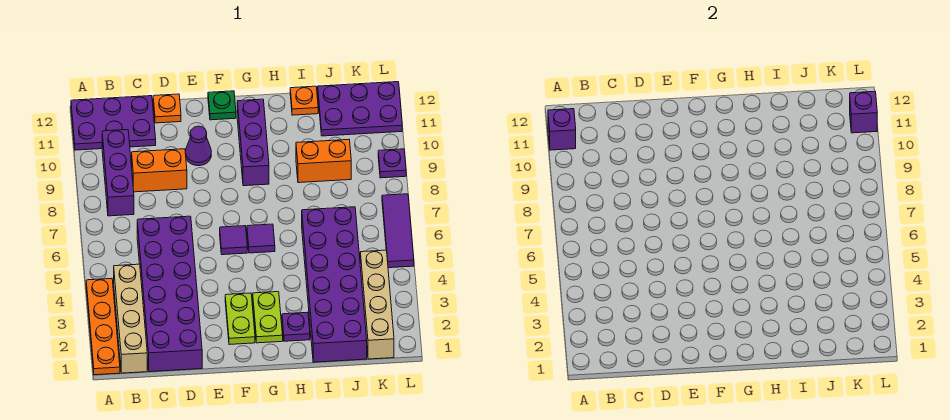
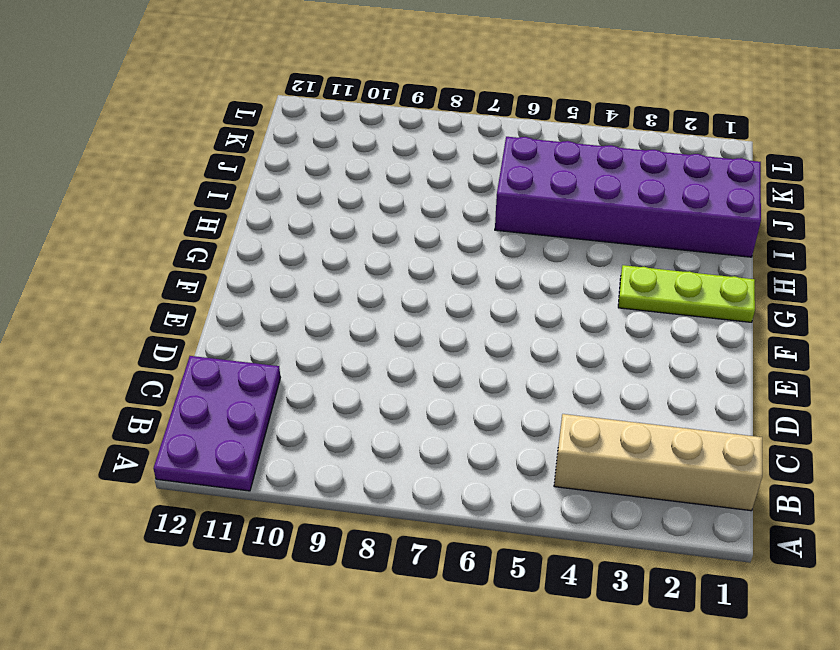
lime 1x3 plate [618,265,755,322] -> lime 1x2 plate [253,292,283,343]
none -> orange 1x4 plate [86,278,120,375]
none -> purple 1x3 brick [102,130,134,216]
none -> purple 2x6 brick [137,216,202,372]

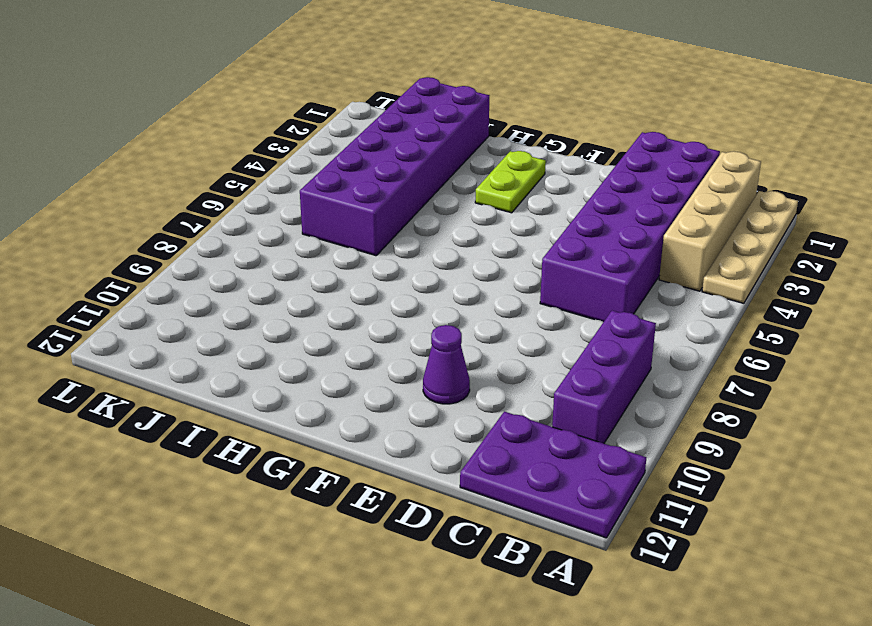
tan 1x4 plate [702,191,798,303] -> orange 1x4 plate [86,278,120,375]
none -> orange 1x2 brick [132,149,187,192]
none -> orange 1x1 plate [153,94,181,123]
none -> lime 1x2 plate [225,293,255,345]

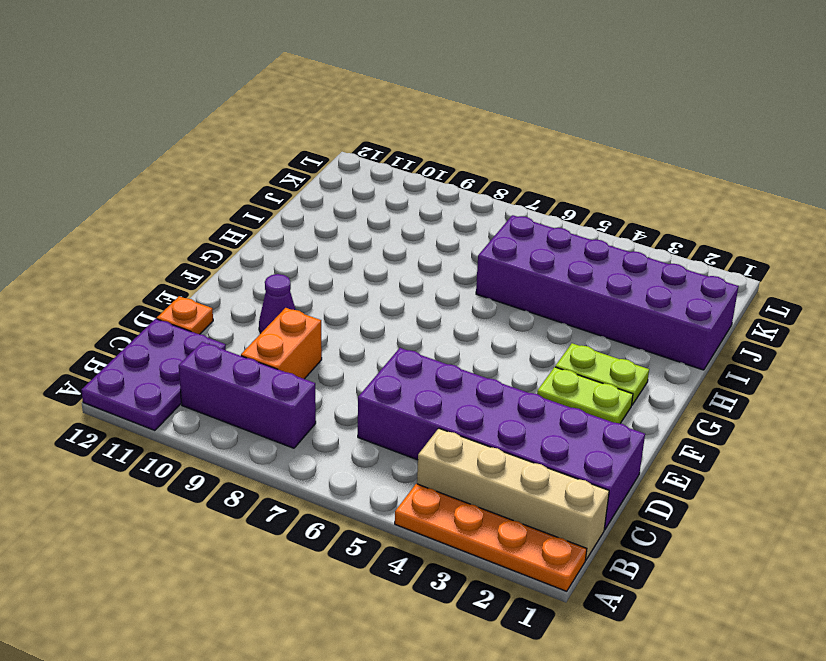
none -> purple 1x1 tile [220,226,247,255]
none -> green 1x1 plate [208,91,236,120]
none -> purple 1x1 tile [247,224,275,253]

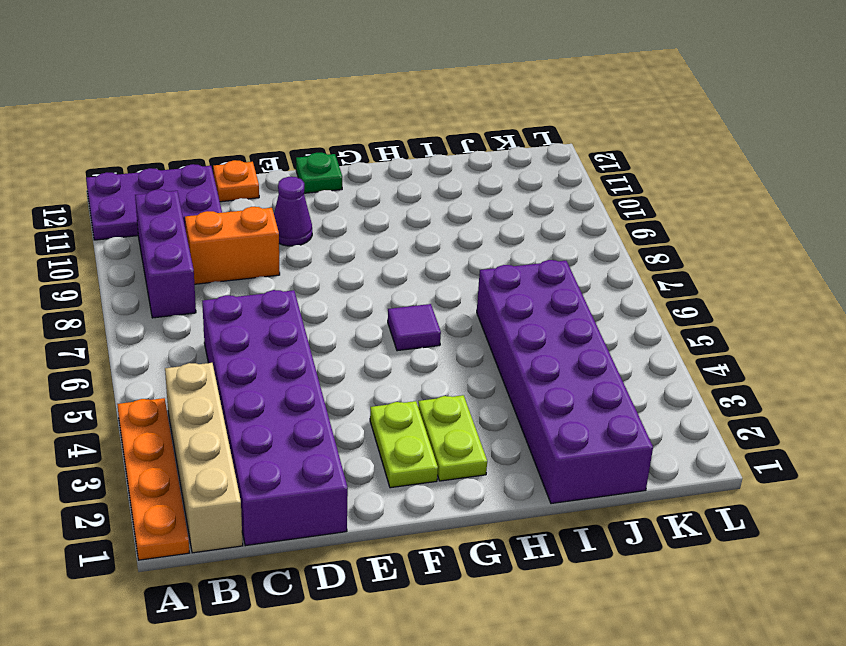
none -> purple 1x1 tile [220,226,247,255]
none -> purple 1x3 brick [237,99,269,186]
none -> purple 1x1 plate [282,312,310,341]

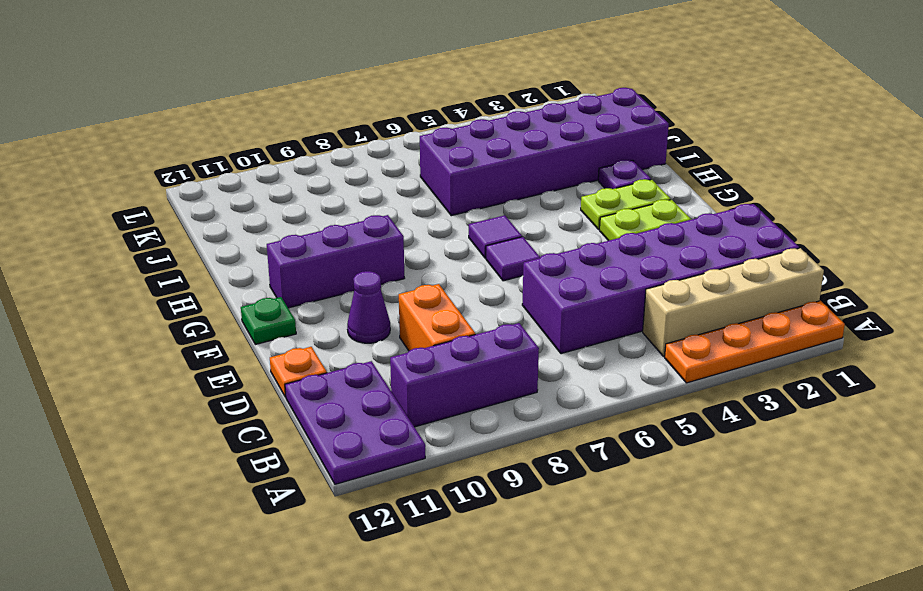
none -> orange 1x2 brick [296,140,351,183]
none -> orange 1x1 plate [290,86,318,115]
none -> purple 2x3 plate [318,82,402,136]

